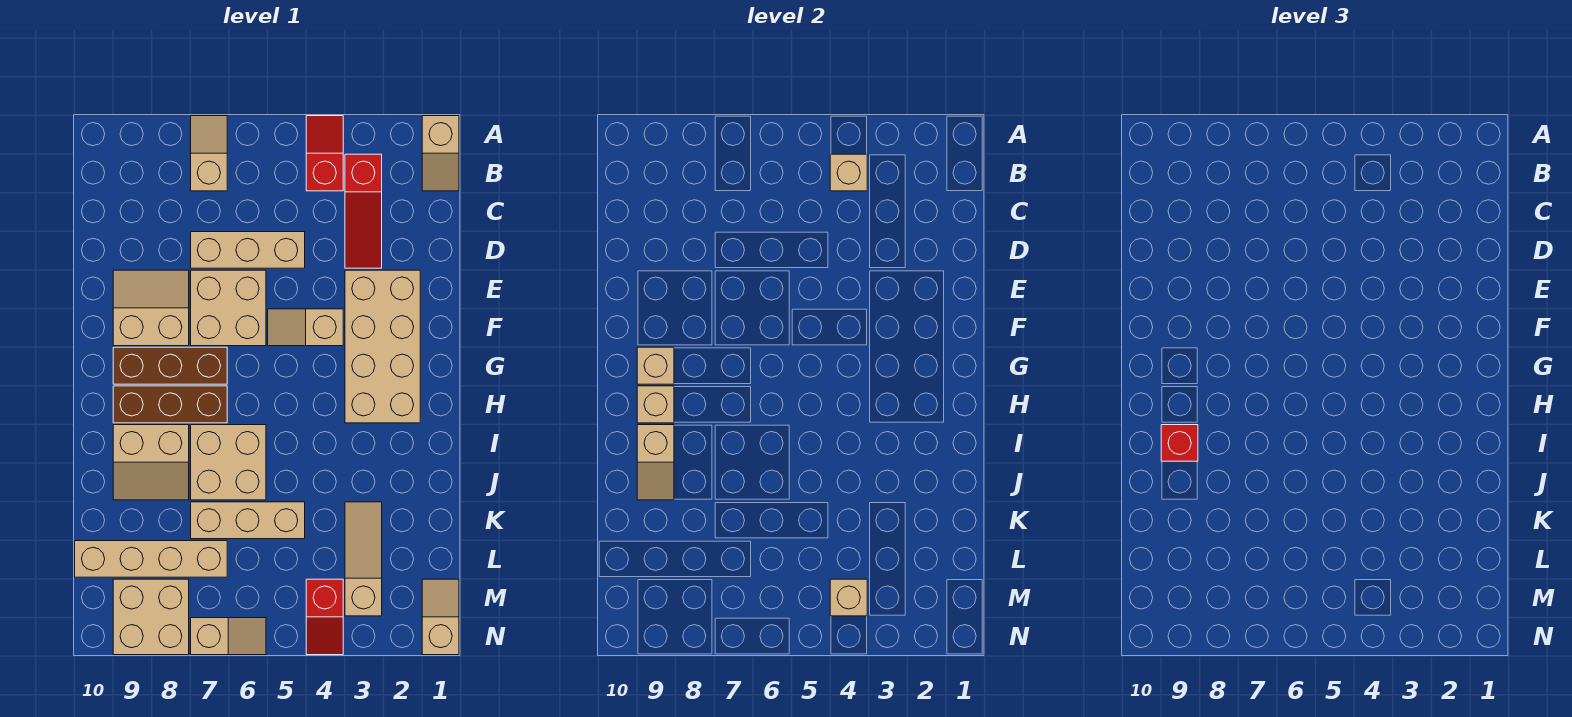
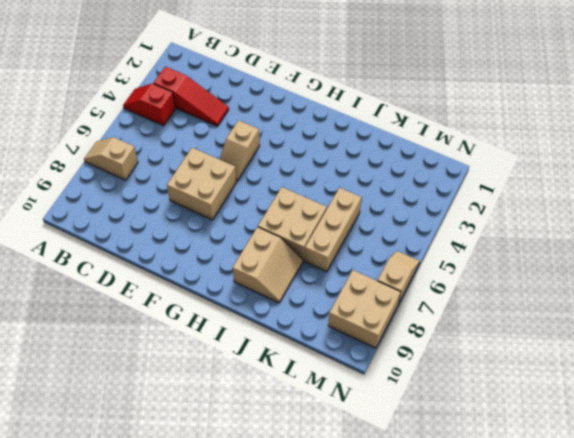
none -> tan 1x2 slope [422,116,459,191]
none -> tan 1x3 brick [191,232,305,268]
none -> tan 2x4 brick [345,270,420,423]

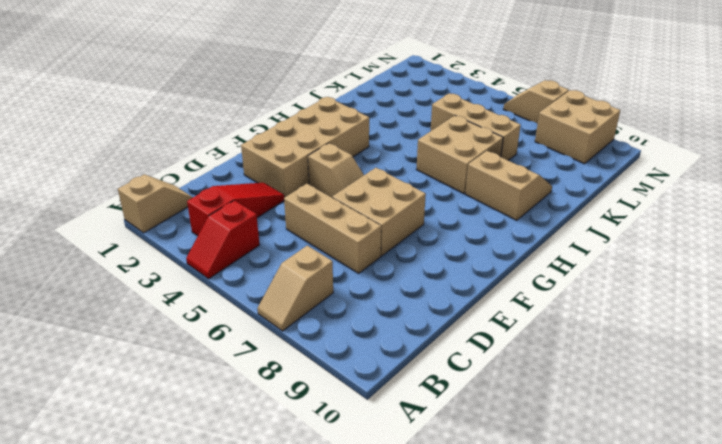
none -> tan 2x2 slope [113,270,189,346]
none -> brown 1x3 brick [113,347,227,384]
none -> brown 1x3 brick [113,386,227,423]

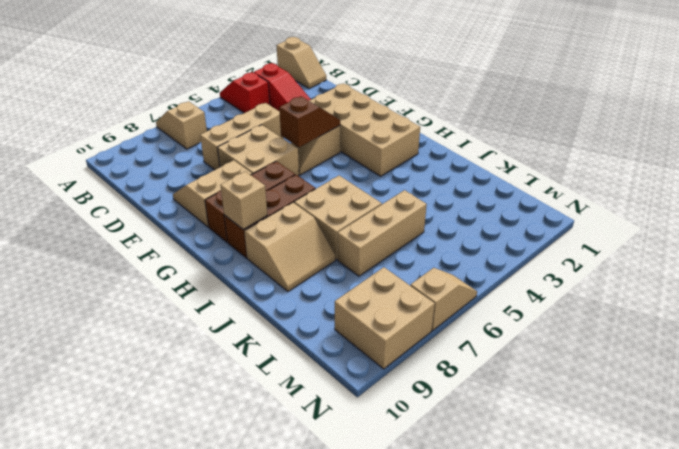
brown 1x2 slope [279,96,340,147] -> none
none -> tan 1x3 slope [345,502,382,616]
none -> tan 1x4 brick [75,541,227,577]
none -> tan 1x2 slope [422,579,459,655]

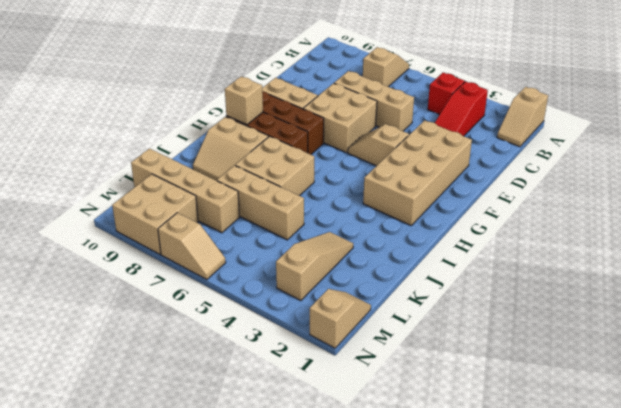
none -> red 1x2 slope [306,579,343,655]
none -> tan 1x1 brick [830,154,867,191]
none -> tan 1x1 brick [637,347,674,384]

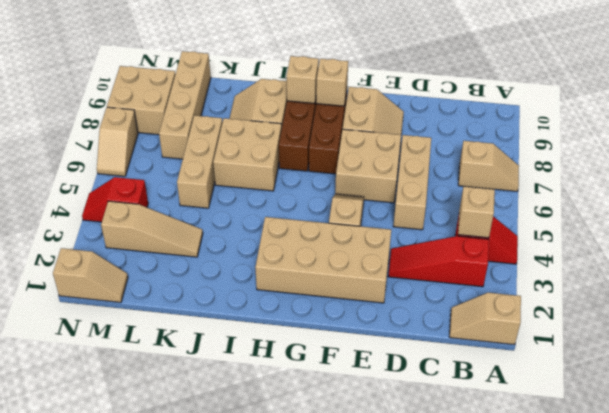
none -> tan 1x2 slope [637,425,674,500]
none -> tan 1x1 brick [830,579,867,616]
none -> red 1x1 brick [1161,425,1198,461]

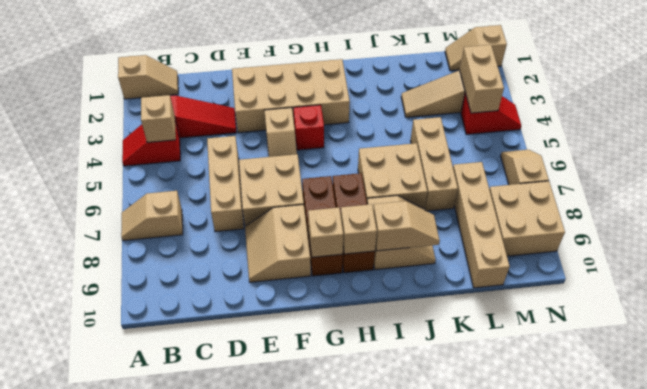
red 1x1 brick [293,105,324,150] -> red 1x1 brick moved to [1161,425,1198,461]
tan 1x2 brick [460,45,504,113] -> tan 1x1 brick [830,579,867,616]

